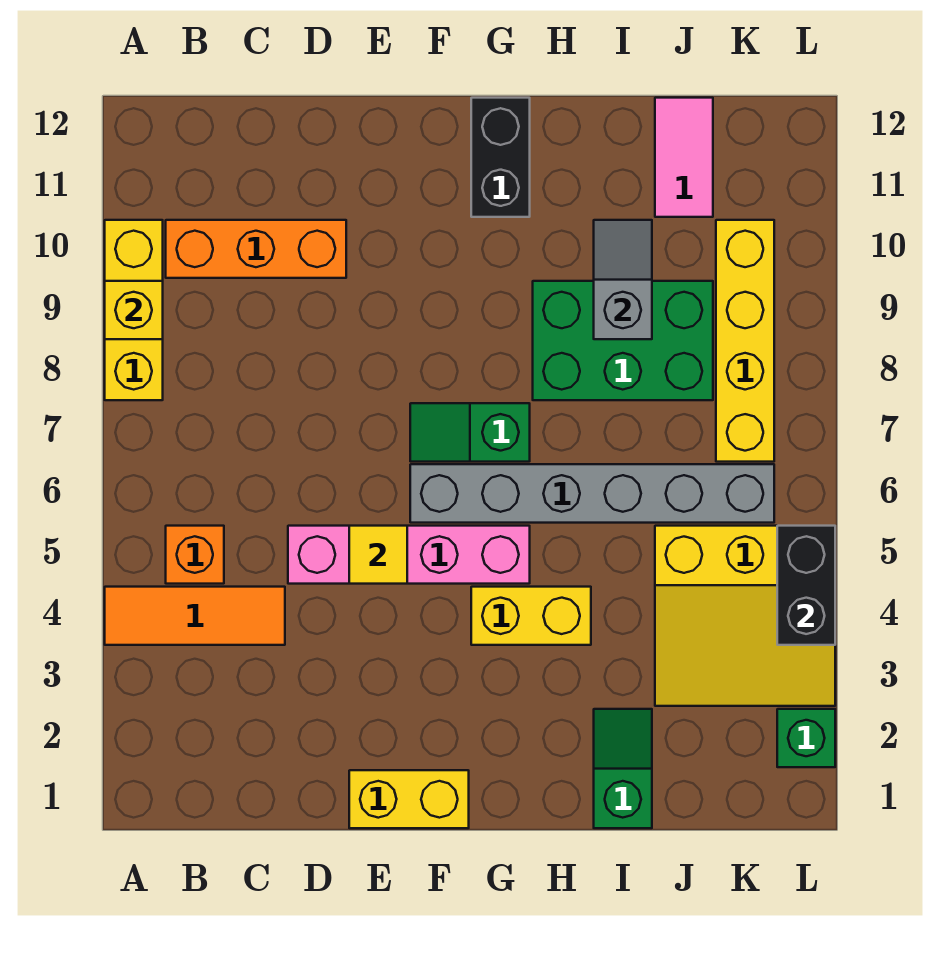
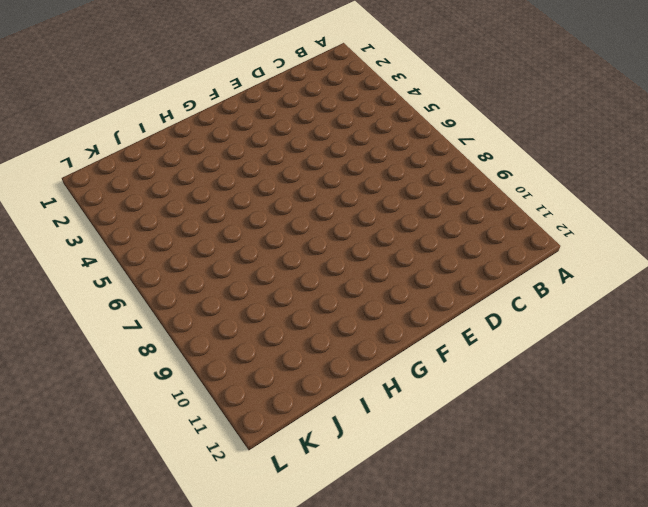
none -> orange 1x3 tile [105,587,285,645]
none -> yellow 1x3 brick [105,220,163,400]
none -> orange 1x1 brick [166,526,224,584]

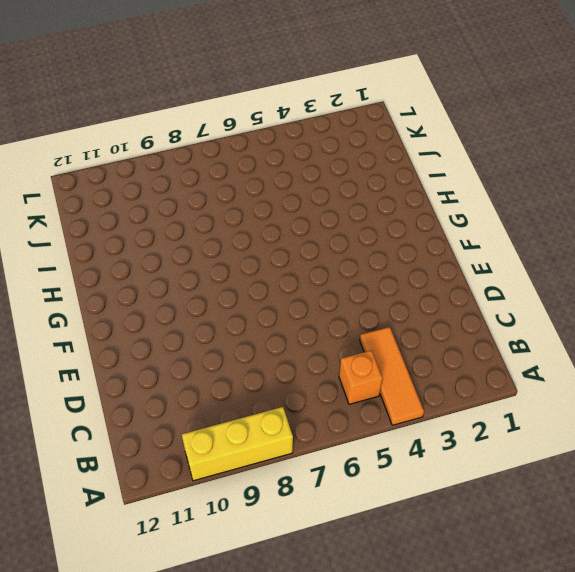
none -> orange 1x3 brick [166,220,346,278]
none -> pink 1x4 brick [288,526,530,584]
none -> yellow 1x2 brick [349,770,469,828]

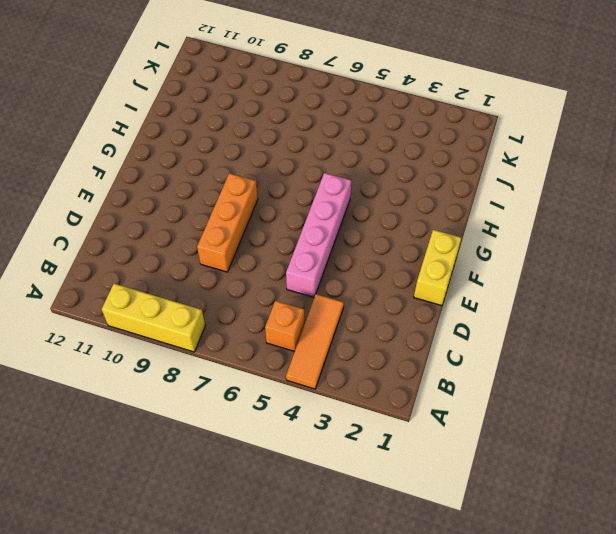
orange 1x3 brick [197,173,258,272] -> orange 1x3 brick moved to [166,220,346,278]
none -> grey 1x6 brick [410,464,774,523]
none -> green 1x2 slope [410,403,530,462]
none -> yellow 1x2 brick [471,587,591,645]

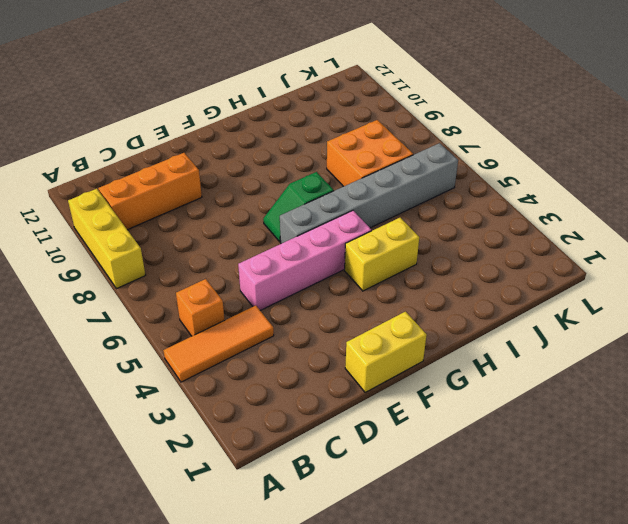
orange 2x2 brick [327,120,413,187] -> green 2x3 brick [533,281,713,400]
none -> black 1x2 brick [471,98,530,217]
none -> green 1x2 slope [594,709,652,828]
none -> yellow 3x3 slope [655,526,835,706]

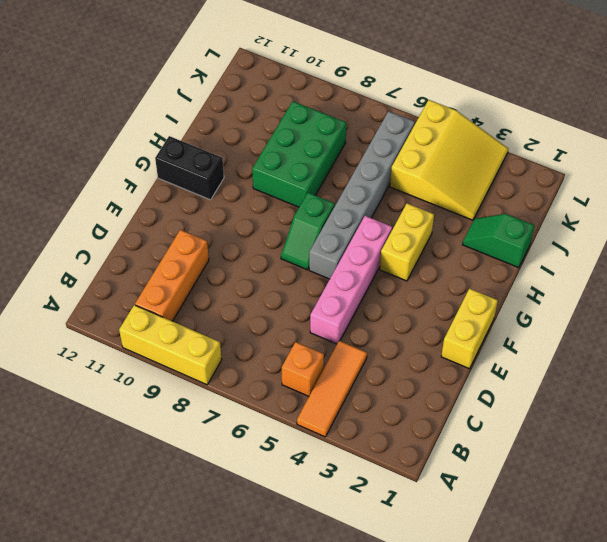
none -> pink 1x2 tile [655,98,713,217]
none -> yellow 1x4 brick [716,220,774,462]
none -> green 1x1 brick [777,709,835,767]

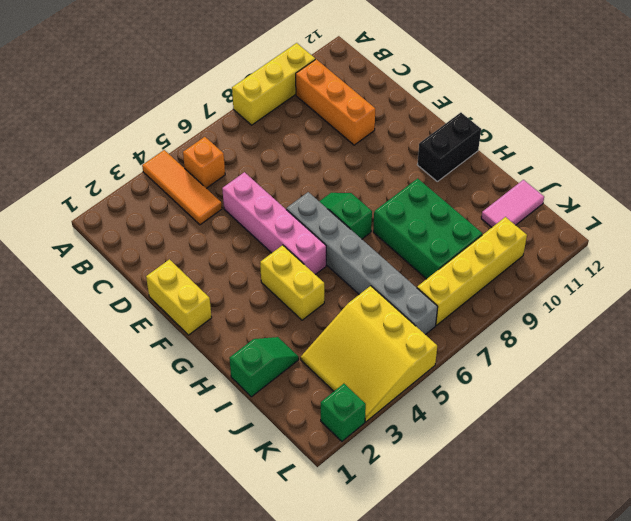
none -> yellow 1x1 brick [105,281,163,339]
none -> yellow 1x1 tile [349,526,407,584]
none -> grey 1x2 slope [594,220,652,339]

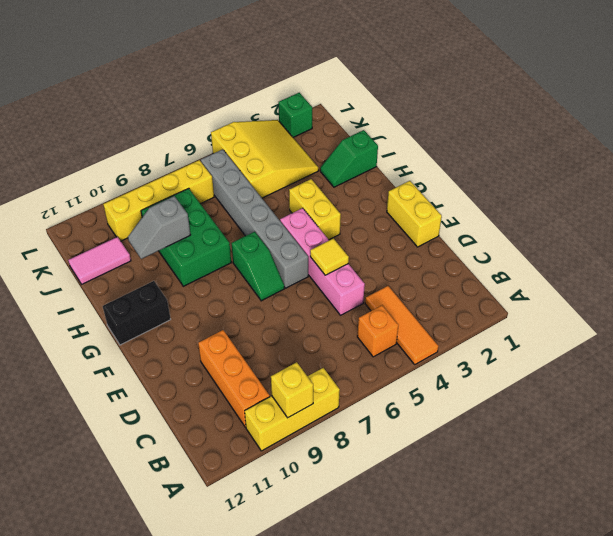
none -> black 1x2 brick [777,526,835,645]

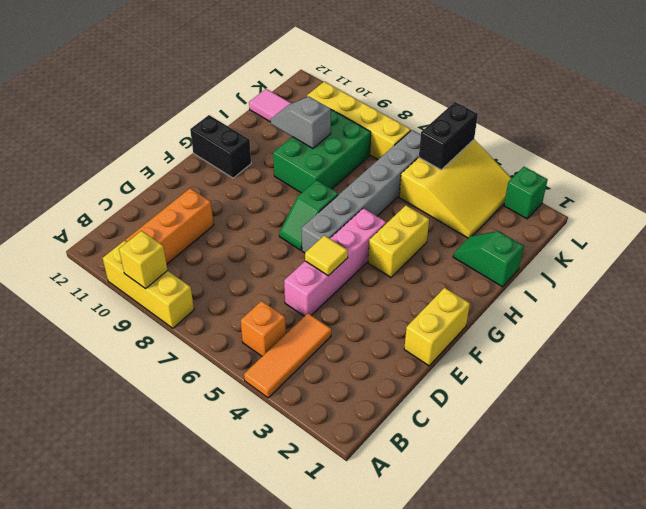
black 1x2 brick [419,102,478,170] -> black 1x2 brick turned to [777,526,835,645]

